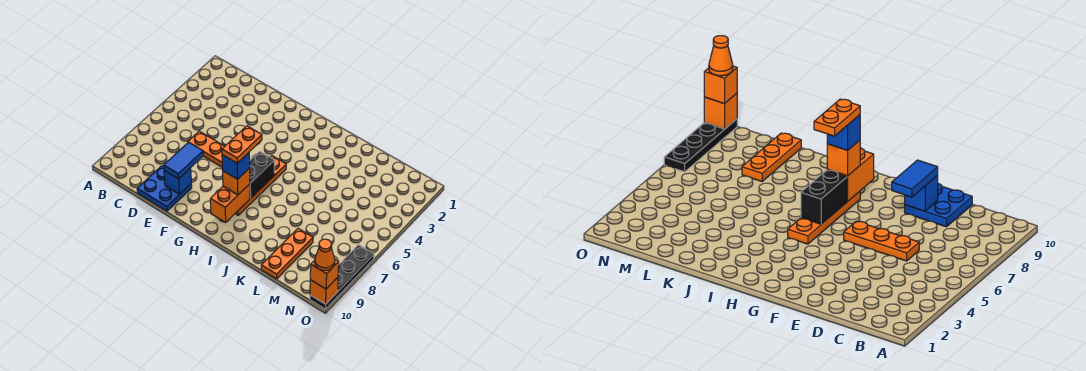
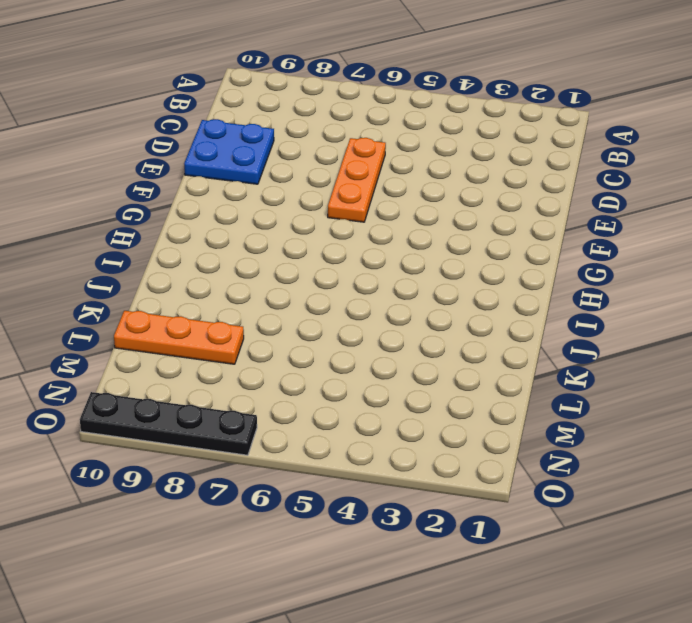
none -> orange 1x4 plate [235,156,286,215]
none -> blue 1x1 brick [164,168,191,194]
none -> black 1x2 brick [250,152,274,199]

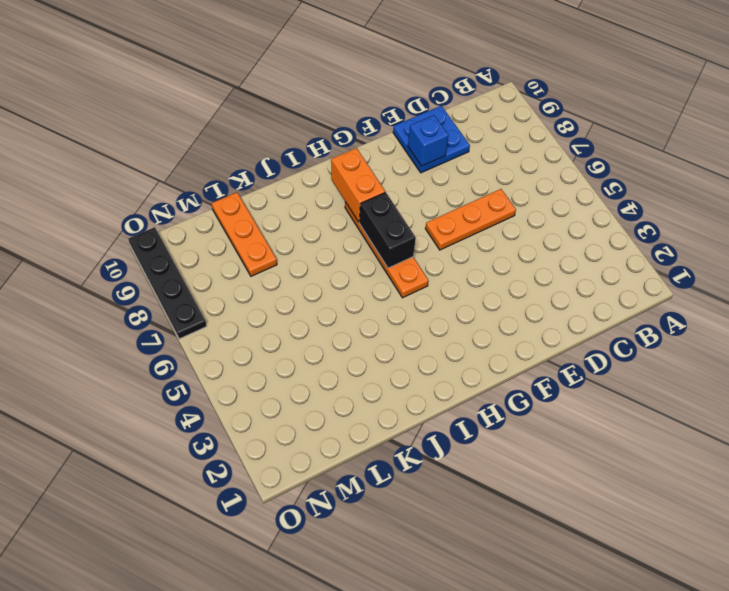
none -> orange 1x1 brick [310,277,338,304]
none -> blue 1x2 tile [164,142,203,179]
none -> orange 1x1 brick [223,168,250,195]

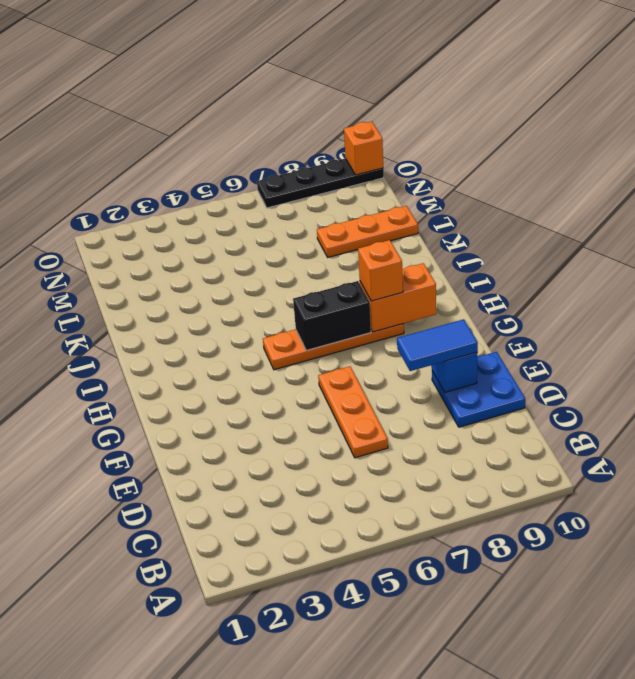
none -> orange 1x1 brick [310,259,339,289]
none -> blue 1x1 brick [222,153,250,179]
none -> orange 1x1 cone [315,239,335,270]

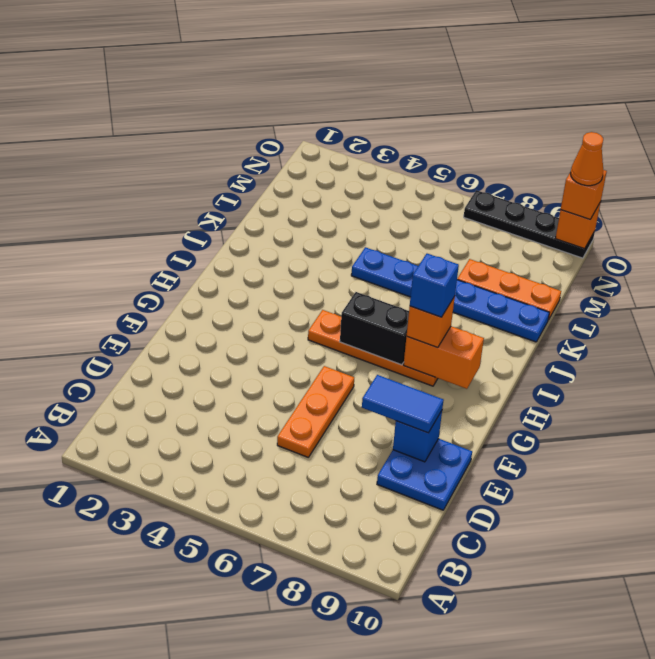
blue 1x6 plate [351,247,549,342] -> none
none -> orange 1x2 plate [222,126,262,163]

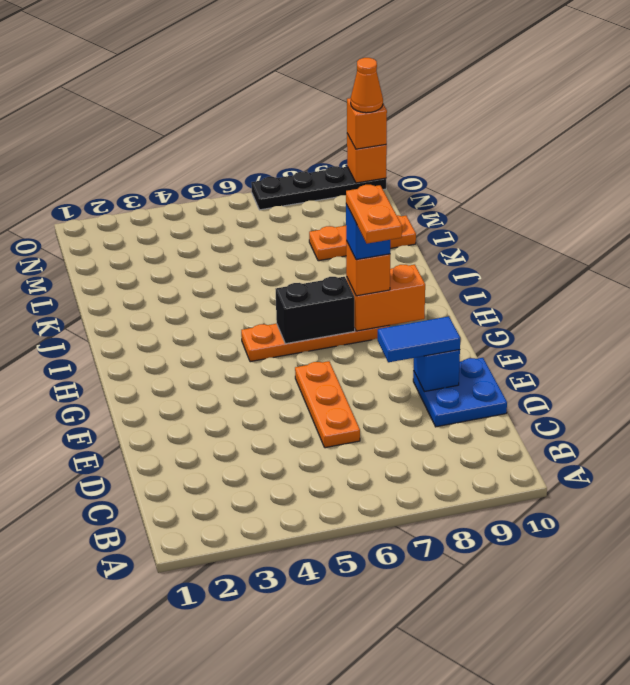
orange 1x2 plate [346,185,402,244] -> orange 1x2 plate turned to [222,126,262,163]

